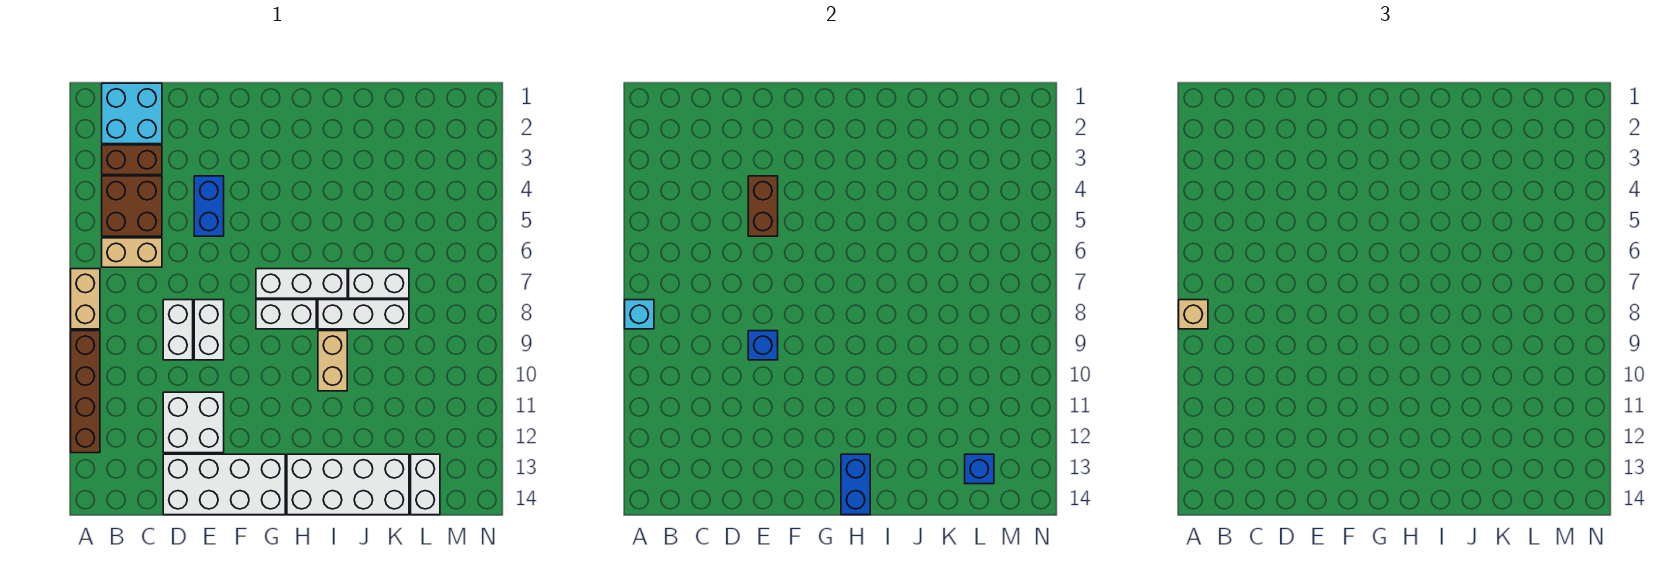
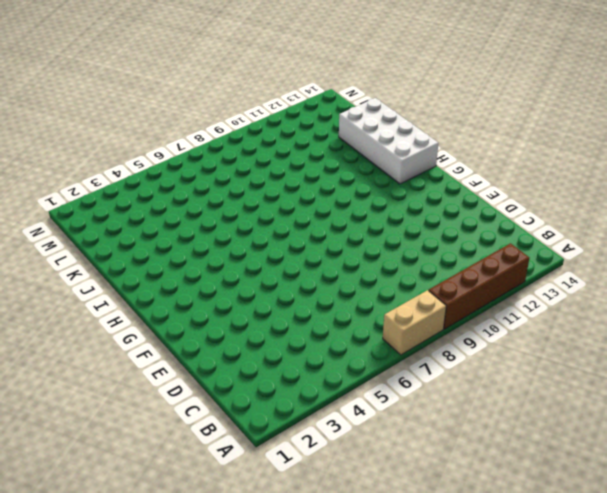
none -> cyan 2x2 brick [102,83,162,144]
none -> brown 1x2 brick [102,145,162,175]
none -> brown 2x2 brick [102,176,162,236]

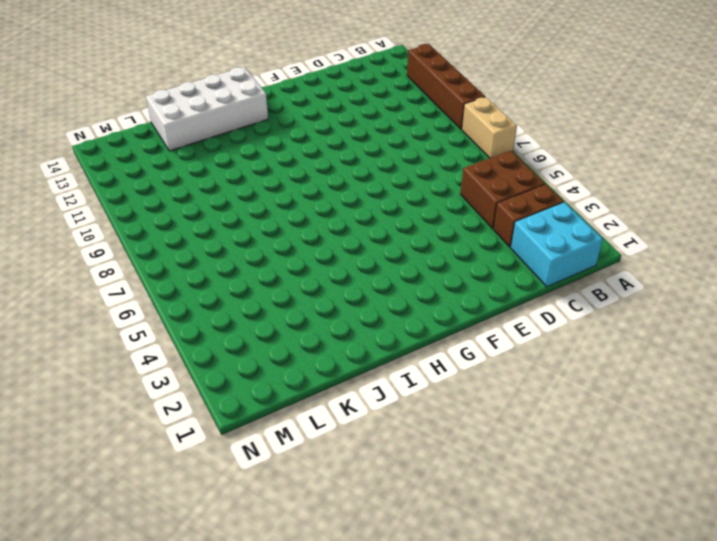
none -> tan 1x2 brick [102,238,162,267]
none -> white 1x2 brick [163,300,193,360]
none -> white 2x2 brick [163,392,224,453]

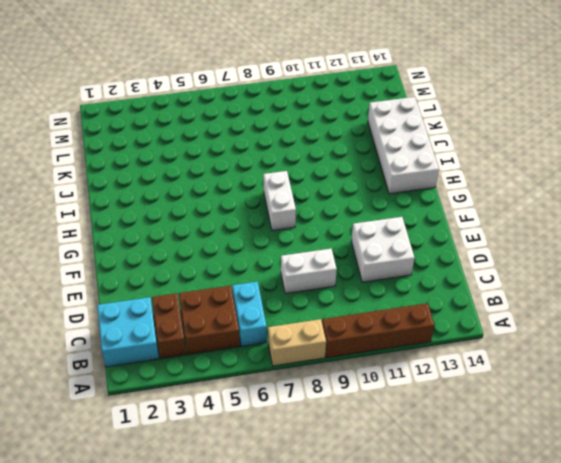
cyan 1x2 brick [233,282,267,346] -> tan 1x2 brick [102,238,162,267]
none -> white 2x4 brick [163,454,285,515]
none -> blue 1x2 brick [194,176,224,236]
none -> white 1x2 brick [194,300,224,360]

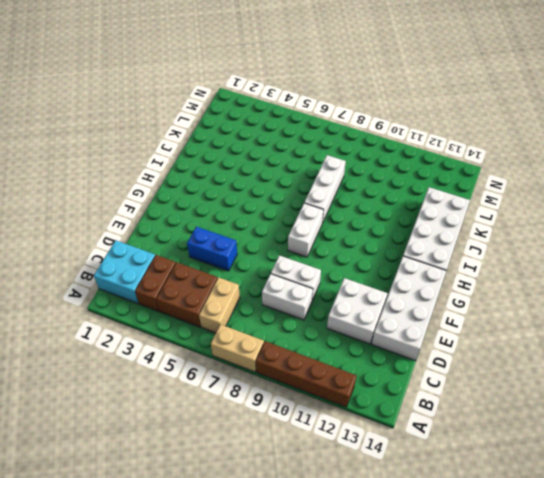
none -> white 1x3 brick [256,269,347,298]
none -> tan 1x2 brick [318,331,347,391]
none -> white 1x2 brick [349,269,409,298]

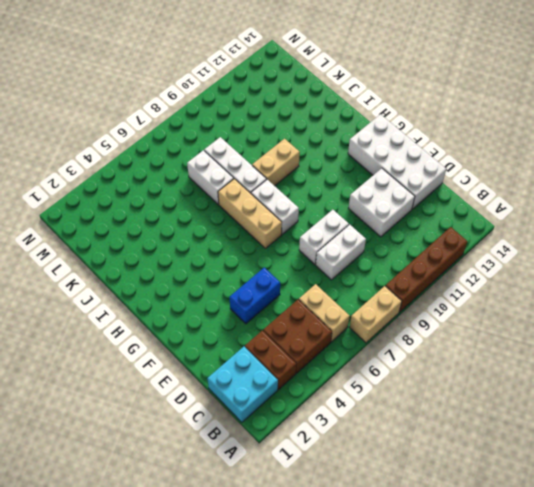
tan 1x3 brick [218,179,282,248] -> white 1x3 brick [256,269,347,298]
none -> white 2x4 brick [287,454,409,515]
none -> white 1x2 brick [411,454,440,515]
none -> cyan 1x1 brick [625,300,654,329]

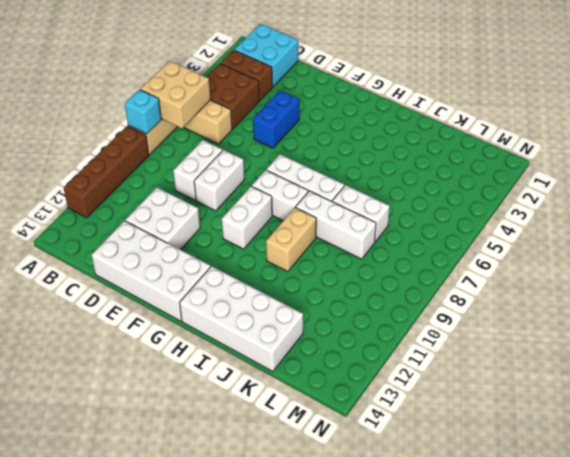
tan 2x2 brick [140,61,211,128] -> none
white 1x2 brick [222,186,272,249] -> white 1x2 brick moved to [411,454,440,515]
none -> brown 1x2 brick [748,176,778,236]
none -> blue 1x1 brick [748,331,778,360]
none -> blue 1x2 brick [841,454,870,515]

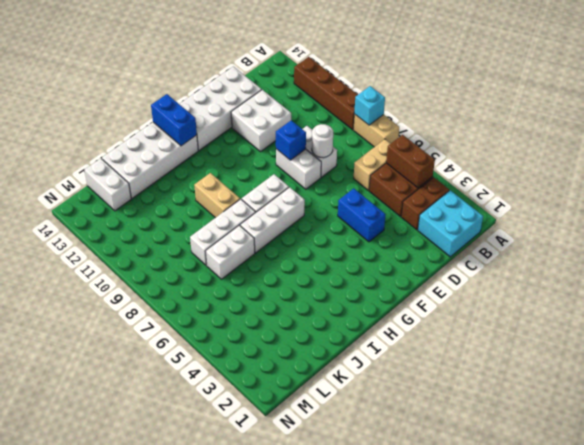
brown 1x2 brick [386,135,435,188] -> brown 1x2 brick moved to [748,176,778,236]
white 1x1 round brick [312,124,333,158] -> none
none -> blue 1x1 brick [965,454,994,484]
none -> tan 1x1 brick [1179,300,1208,329]

